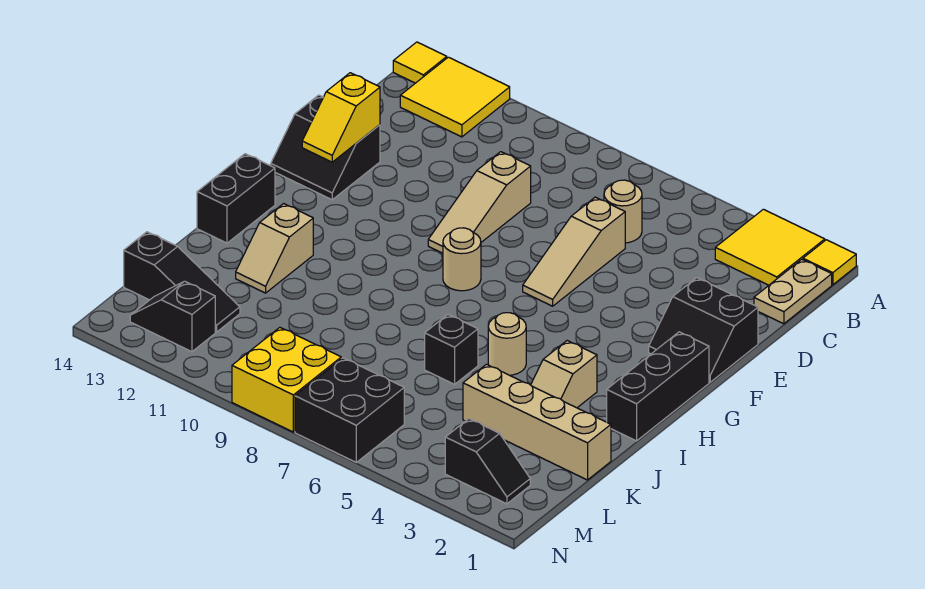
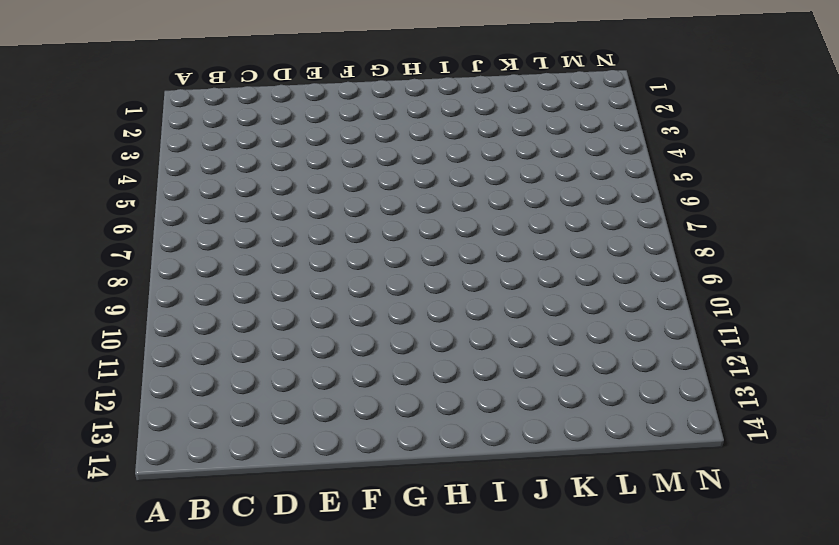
none -> yellow 1x1 tile [803,240,856,285]
none -> yellow 2x2 tile [715,209,825,285]
none -> yellow 2x2 tile [400,57,510,137]

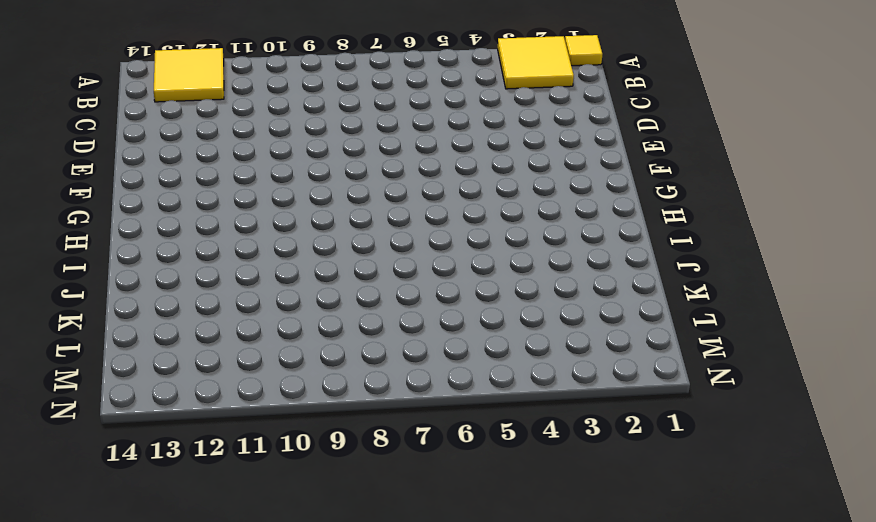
none -> yellow 1x1 tile [393,42,447,83]
none -> tan 1x2 plate [754,259,832,324]
none -> tan 1x1 round brick [604,180,642,243]

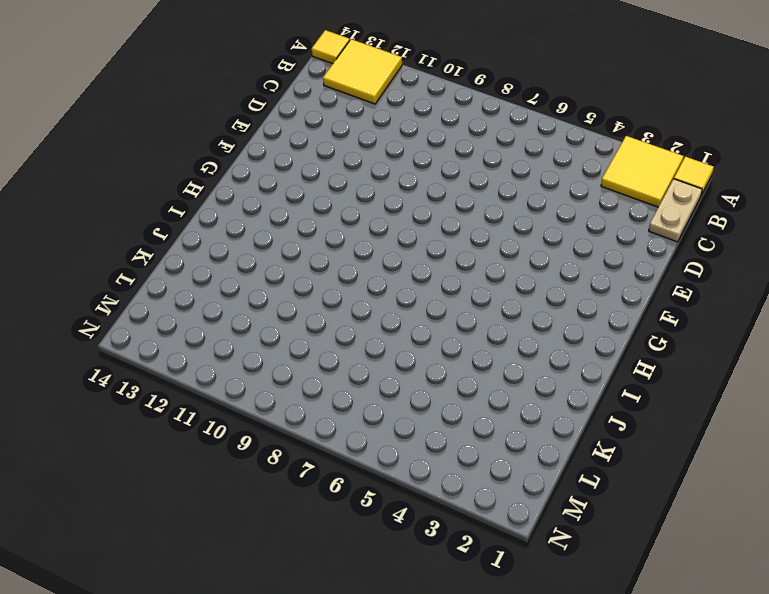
none -> tan 1x1 round brick [604,180,642,243]
none -> tan 1x3 slope [523,197,625,306]
none -> tan 1x3 slope [428,152,531,253]

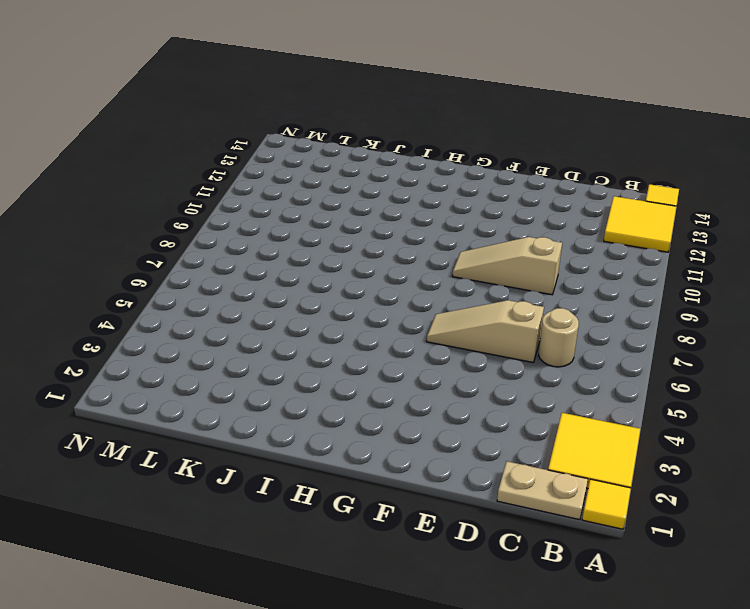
none -> black 2x2 slope [649,278,758,382]
none -> black 2x2 slope [271,95,380,200]
none -> black 1x3 brick [607,332,709,441]

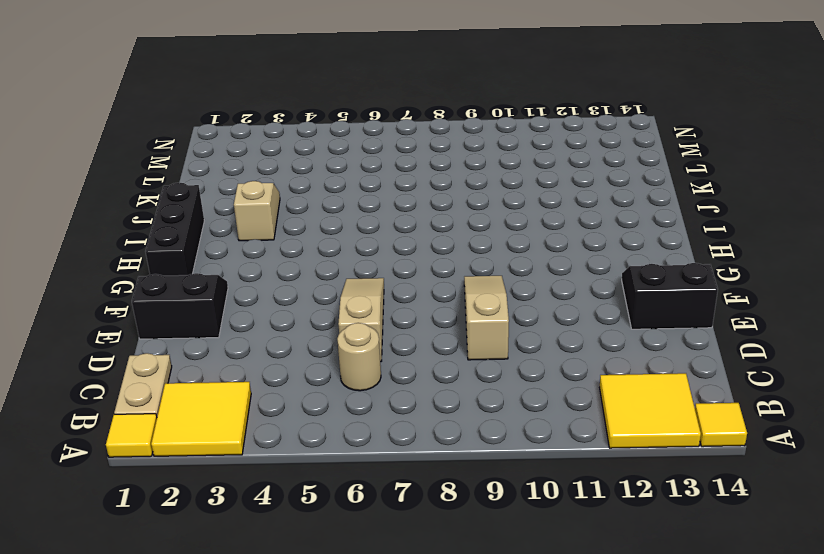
none -> tan 1x1 round brick [443,228,481,291]
none -> black 1x2 brick [197,154,275,243]
none -> tan 1x1 round brick [488,313,526,375]

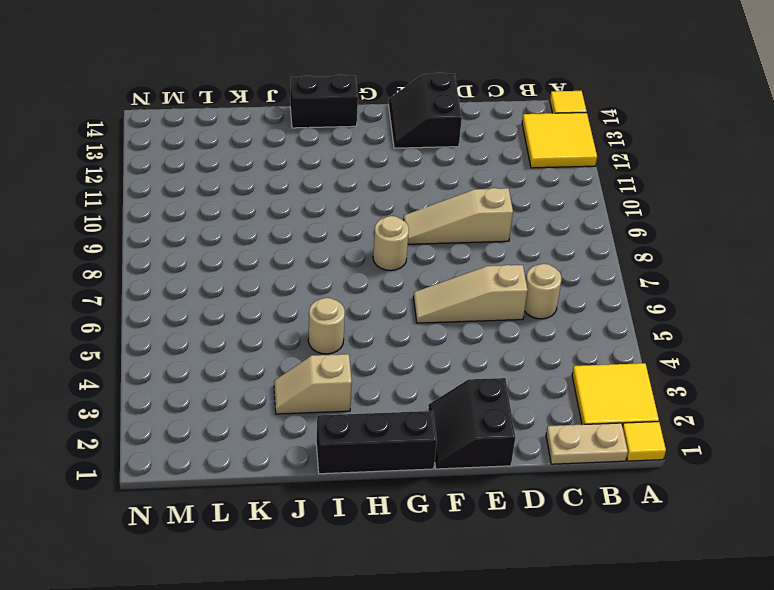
none -> tan 1x2 slope [236,204,313,293]
none -> black 1x1 brick [425,315,478,384]
none -> tan 1x4 brick [463,364,611,480]

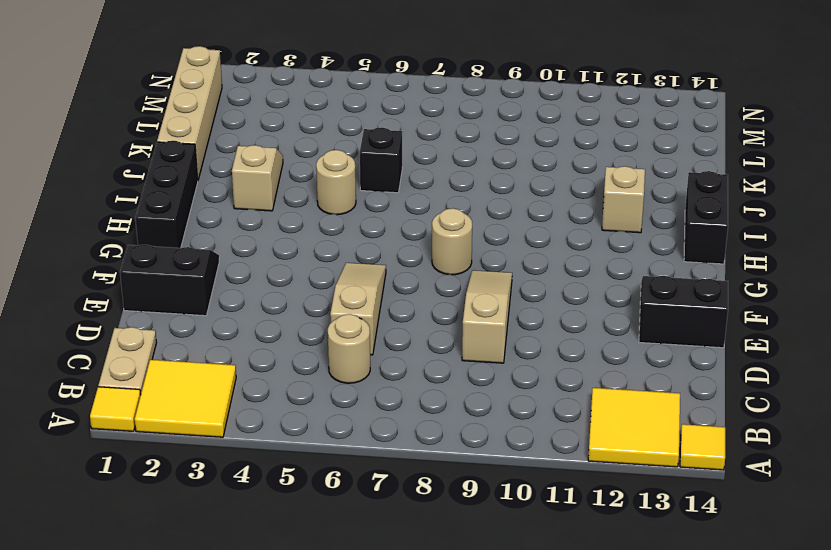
tan 1x4 brick [157,46,222,180] -> tan 1x4 brick turned to [463,364,611,480]
none -> black 1x3 slope [124,232,240,332]
none -> black 1x2 slope [445,419,530,504]
none -> black 2x2 brick [295,358,404,462]

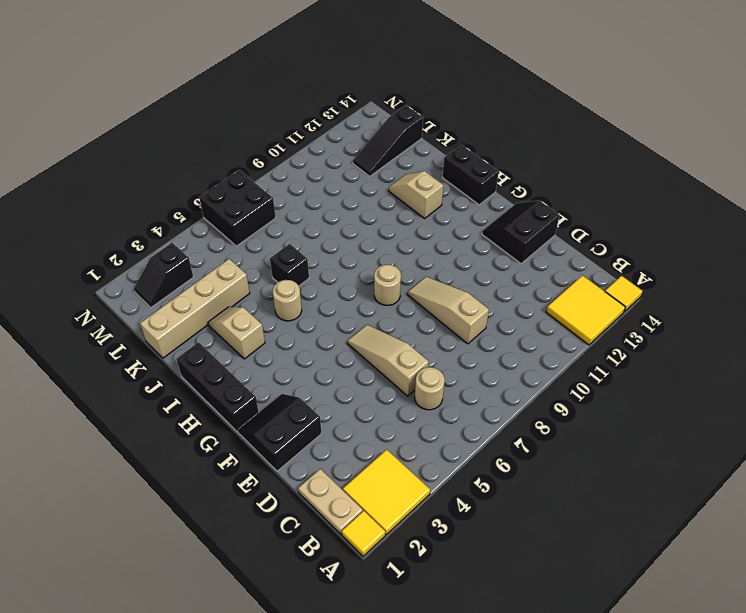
none -> yellow 2x2 brick [232,327,341,432]
none -> black 1x2 slope [130,281,215,352]
none -> yellow 1x2 slope [302,73,380,162]

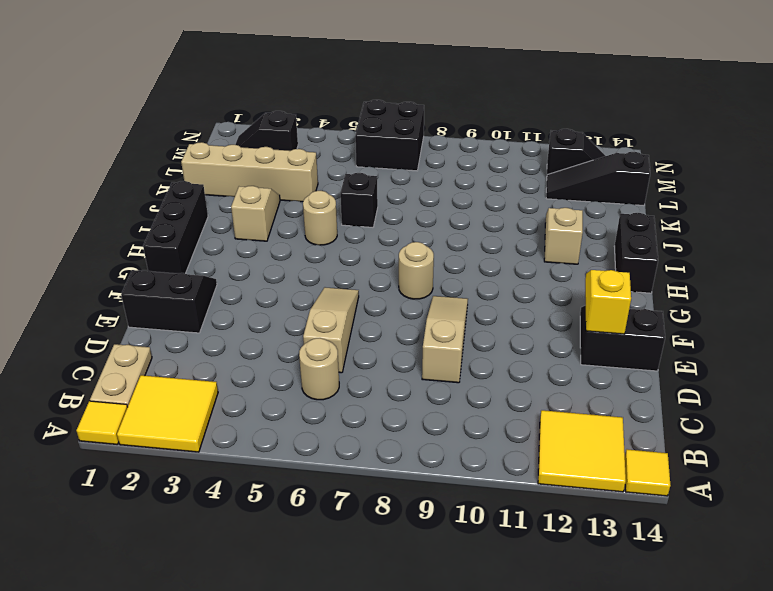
none -> yellow 2x2 brick [232,327,341,432]

